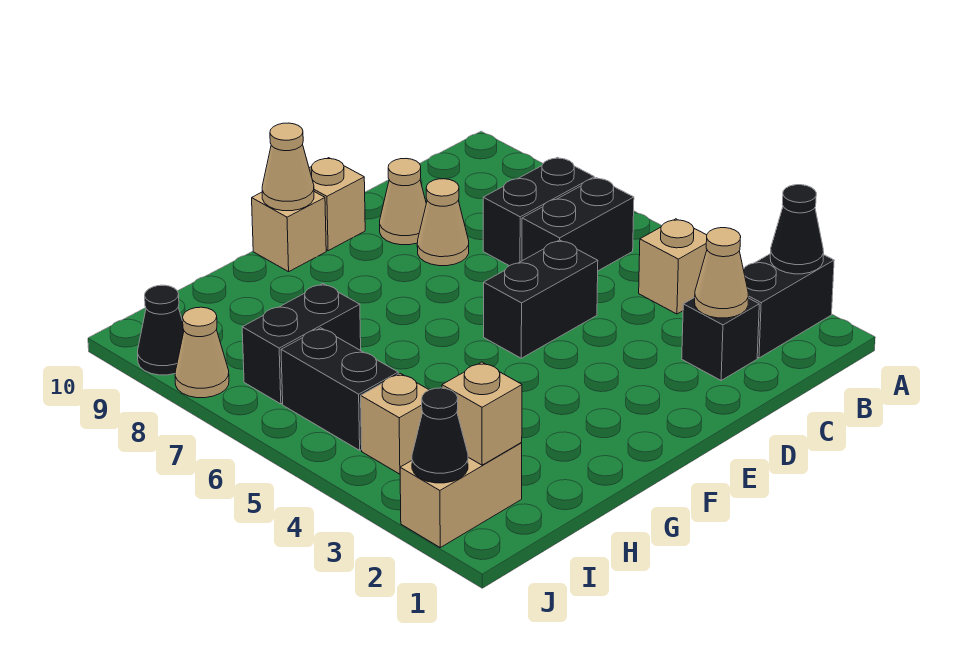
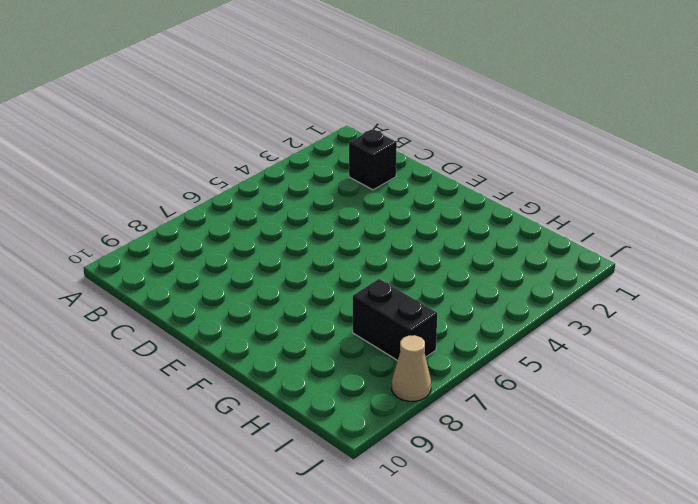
none -> black 1x2 brick [743,254,834,358]
none -> tan 1x1 brick [639,219,707,314]
none -> black 1x2 brick [522,178,634,271]

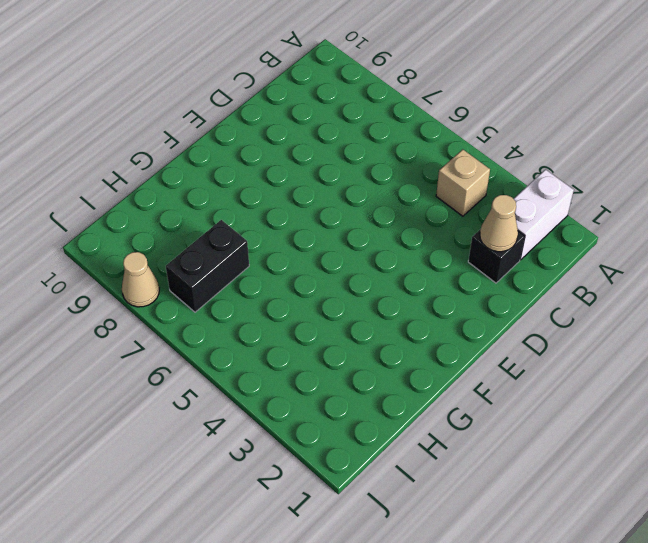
white 1x2 brick [514,170,574,260] -> black 1x2 brick [743,254,834,358]
none -> black 1x2 brick [522,178,634,271]
none -> black 1x2 brick [483,157,594,266]
none -> black 1x2 brick [484,240,598,358]

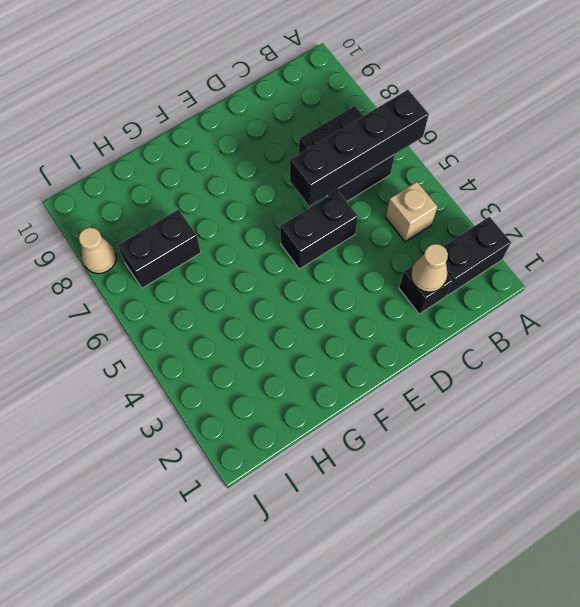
black 1x4 brick [290,90,429,206] -> none
none -> tan 1x1 cone [417,179,469,266]
none -> tan 1x1 cone [380,159,426,245]
none -> tan 1x1 brick [309,158,365,251]

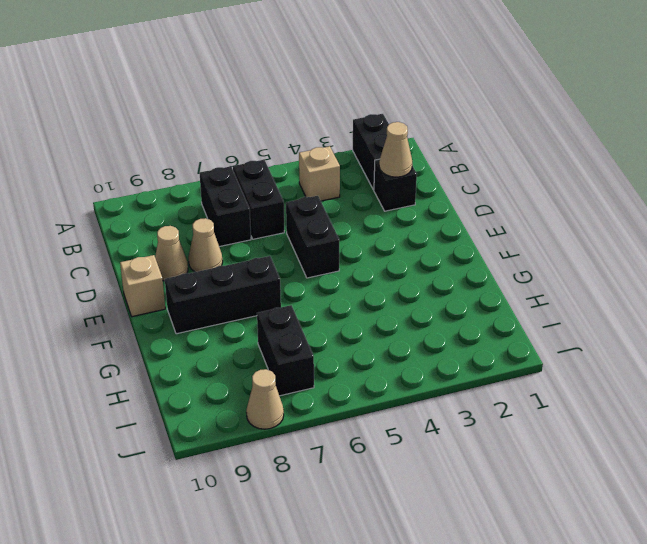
black 1x3 brick [165,256,281,334] -> none
none -> tan 1x1 brick [252,192,326,272]
none -> tan 1x2 brick [400,443,522,547]
none -> tan 1x1 brick [361,373,429,474]

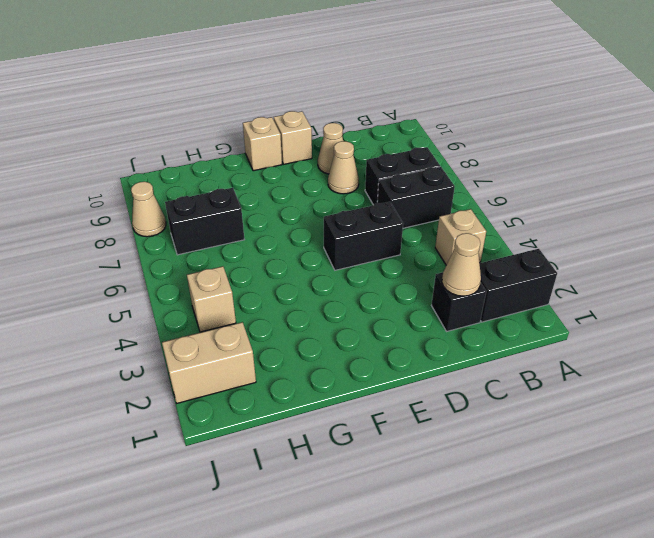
none -> black 1x2 brick [281,328,398,450]
none -> black 1x1 cone [137,285,184,375]
none -> black 1x1 cone [770,185,824,274]

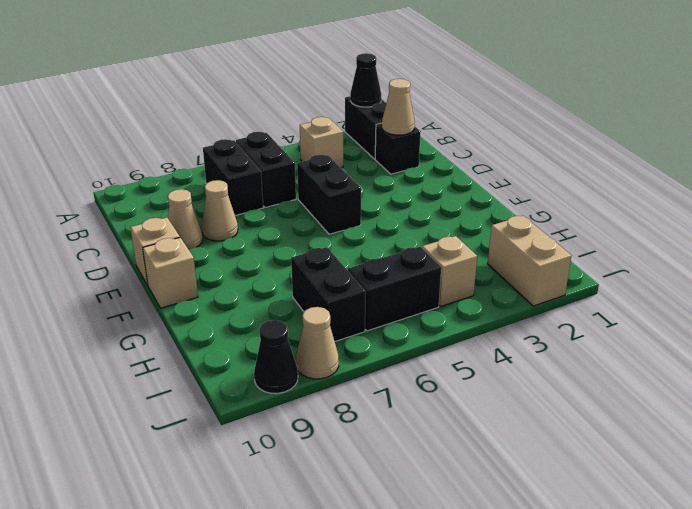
none -> tan 1x1 cone [262,123,314,211]
none -> tan 1x1 brick [442,362,522,465]
none -> black 1x1 cone [412,388,468,483]

